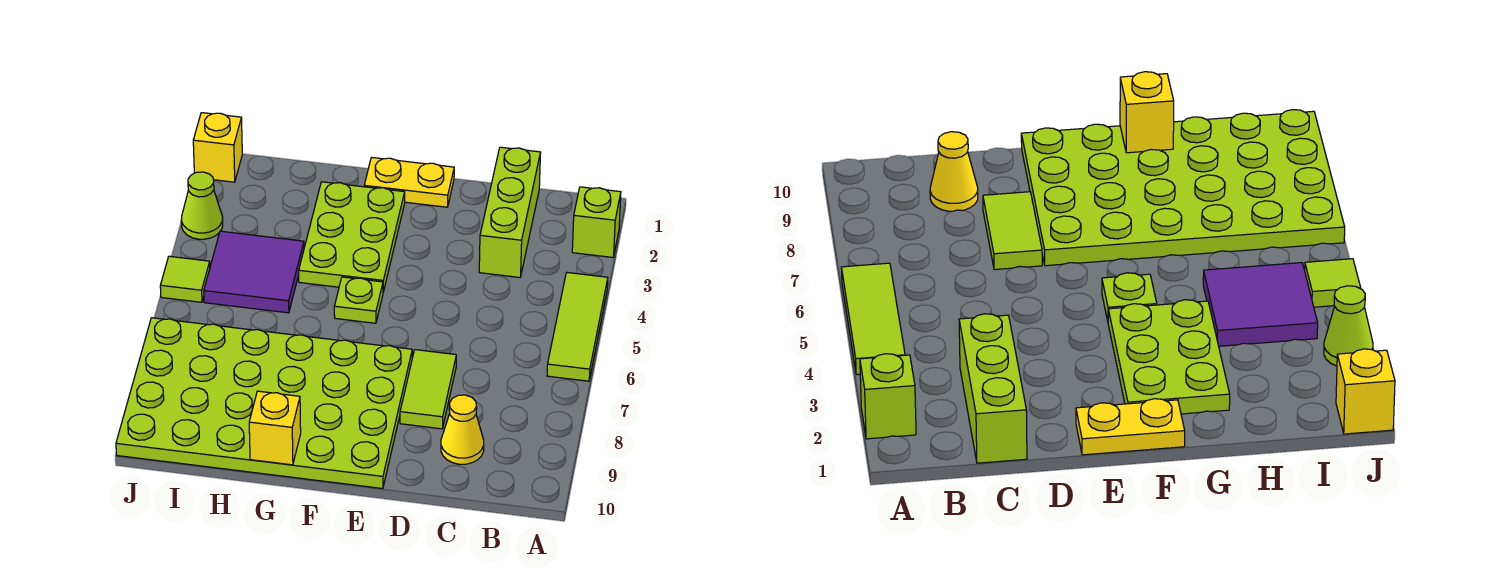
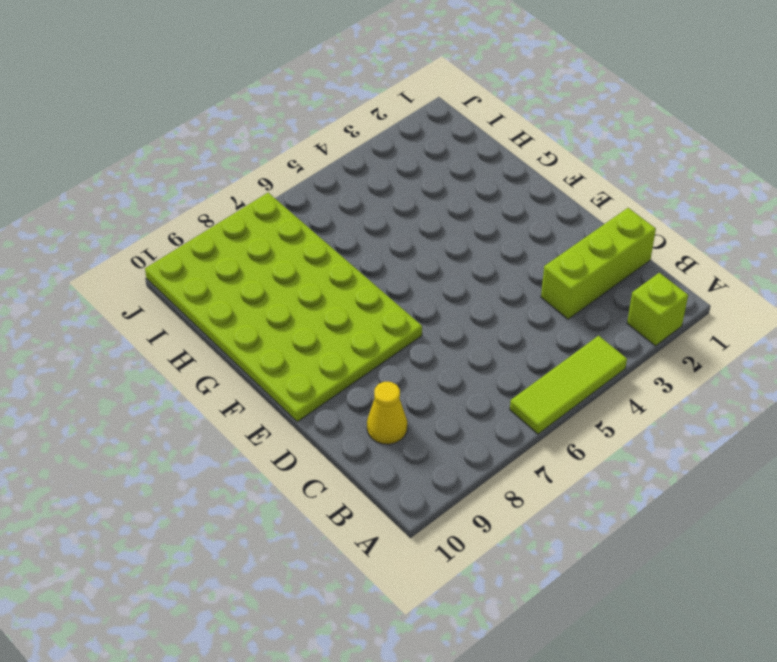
none -> lime 1x2 tile [400,350,456,429]
none -> yellow 1x2 plate [364,157,454,207]
none -> lime 2x3 plate [299,182,405,292]

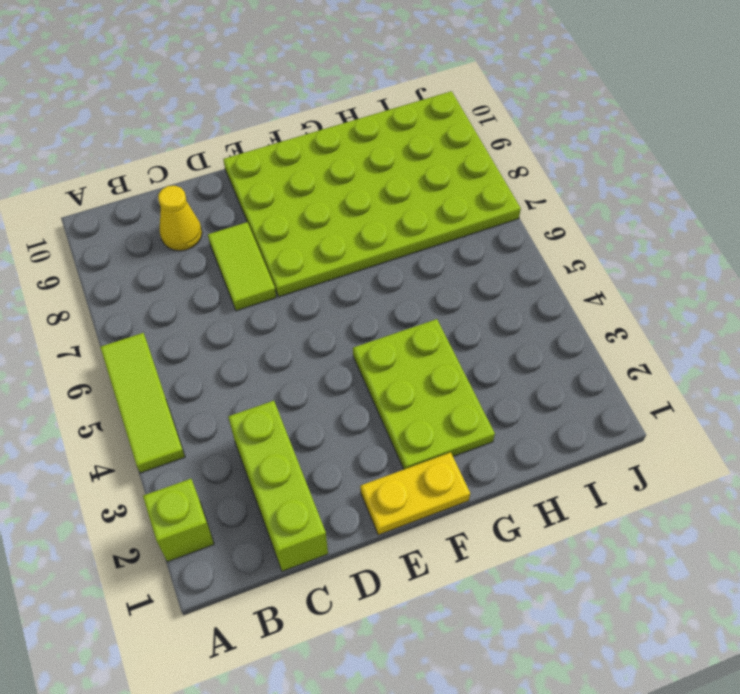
none -> lime 1x1 plate [334,277,383,323]
none -> purple 2x2 tile [204,231,304,313]
none -> yellow 1x1 brick [193,113,242,182]

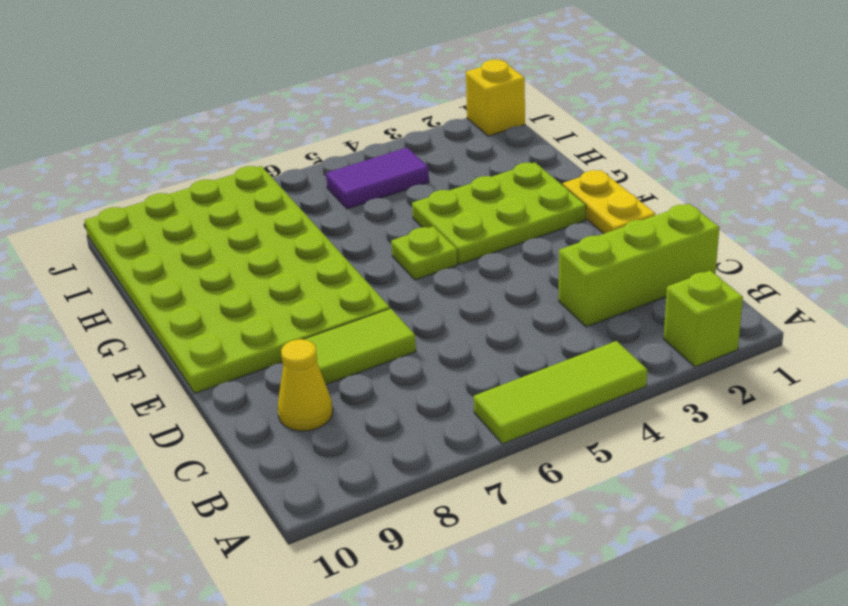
purple 1x2 tile [326,148,429,209] -> purple 2x2 tile [204,231,304,313]
none -> lime 1x1 cone [181,172,223,239]
none -> lime 1x1 tile [160,256,210,302]
none -> yellow 1x1 brick [249,391,301,465]

